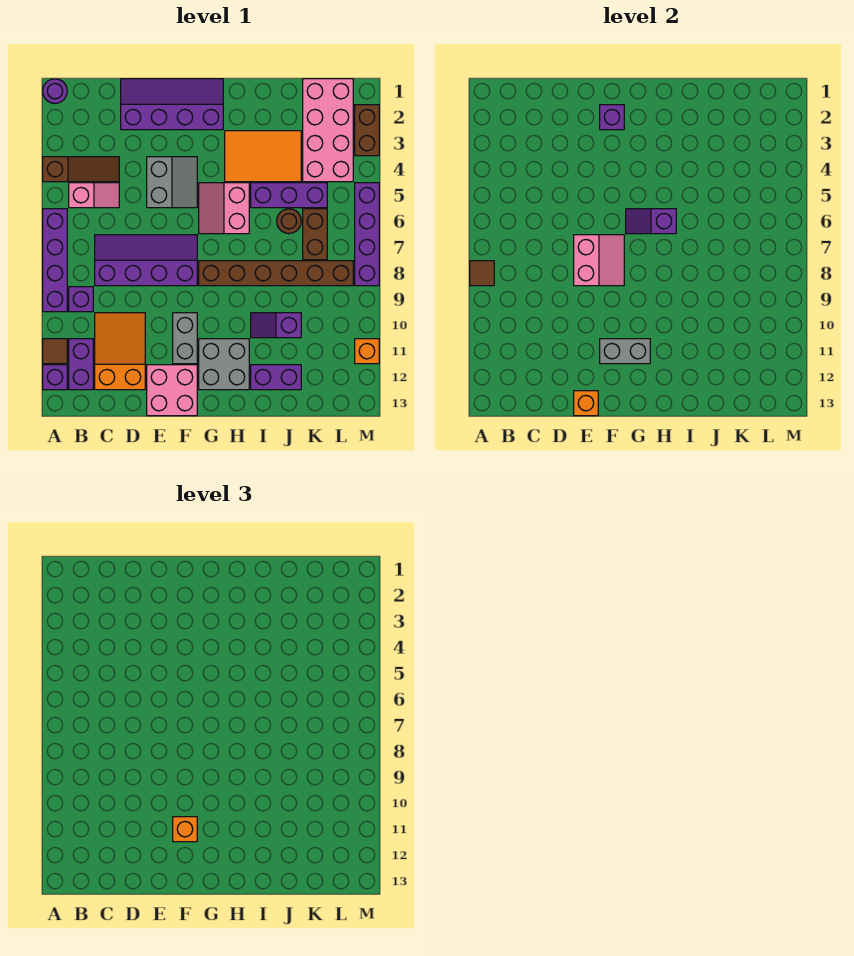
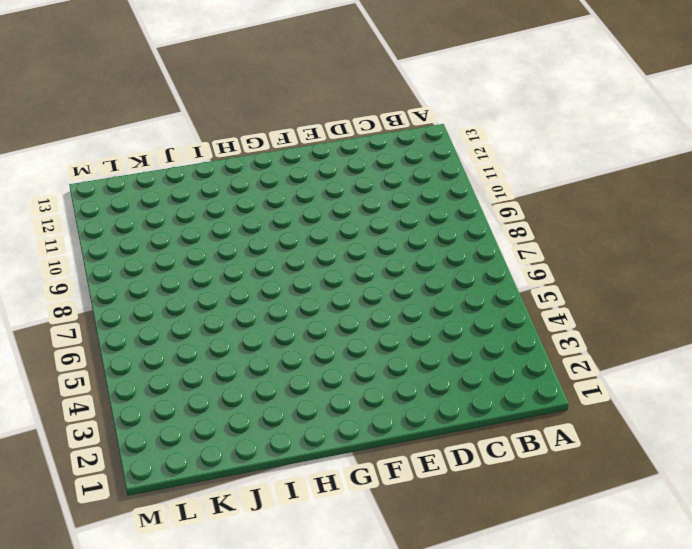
none -> purple 1x1 round brick [43,79,67,104]
none -> brown 1x3 slope [43,157,119,182]
none -> purple 1x4 brick [43,209,67,312]
none -> brown 1x1 tile [43,339,67,364]

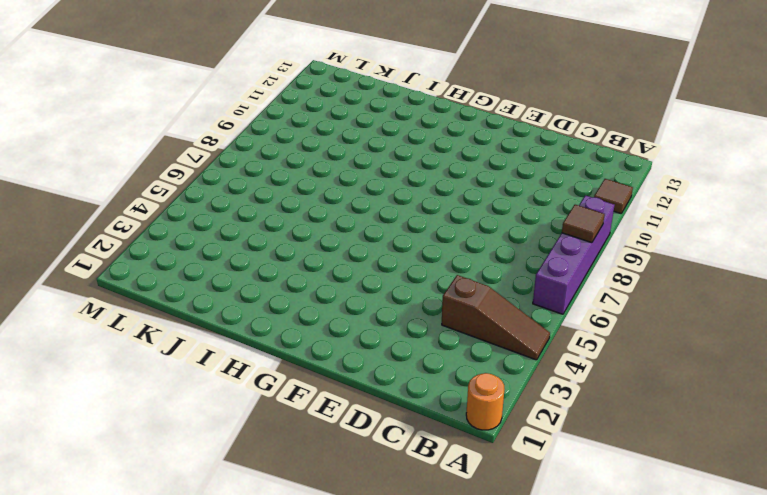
orange 1x1 round brick [466,373,505,430] -> purple 1x1 round brick [43,79,67,104]
brown 1x3 slope [442,275,550,360] -> brown 1x3 slope turned to [43,157,119,182]
none -> purple 1x1 brick [43,365,67,390]
none -> pink 1x2 slope [69,183,119,208]
none -> purple 1x1 brick [69,287,93,312]
none -> purple 1x2 brick [69,339,93,390]

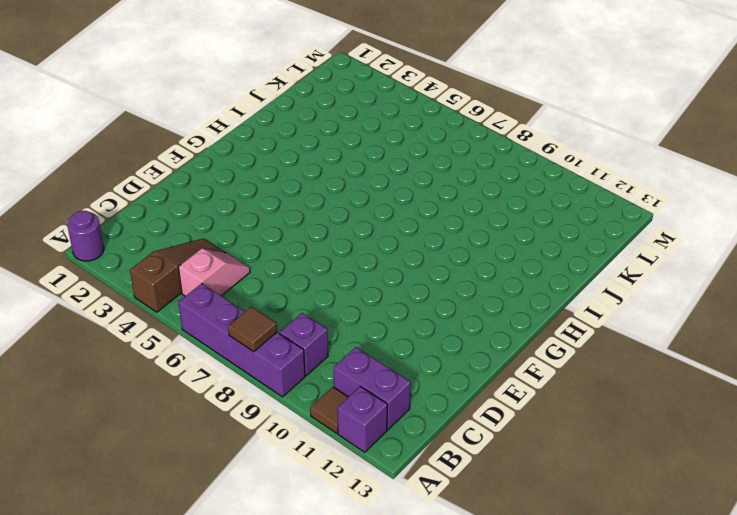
none -> purple 2x4 slope [95,235,197,286]
none -> orange 2x3 slope [95,313,145,390]
none -> purple 2x4 slope [121,79,223,130]
none -> grey 2x2 slope [147,157,197,208]

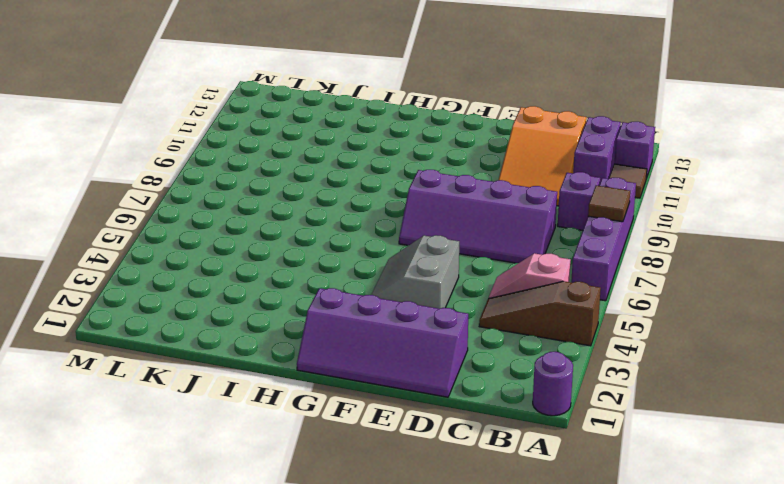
none -> pink 2x2 brick [147,365,197,416]
none -> grey 1x2 brick [173,313,197,364]
none -> pink 2x2 slope [199,183,249,234]
none -> brown 1x6 brick [199,261,353,286]

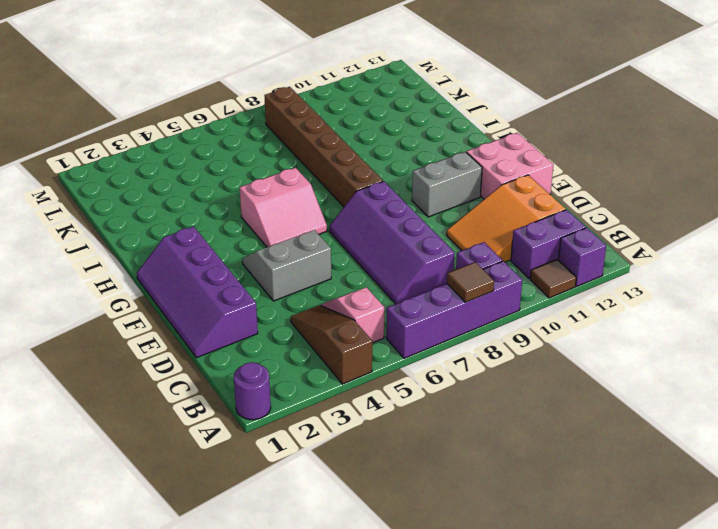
none -> grey 2x2 brick [199,339,249,390]
none -> orange 2x3 tile [225,131,301,182]
none -> purple 1x3 brick [251,183,327,208]
none -> purple 1x2 slope [251,313,301,338]

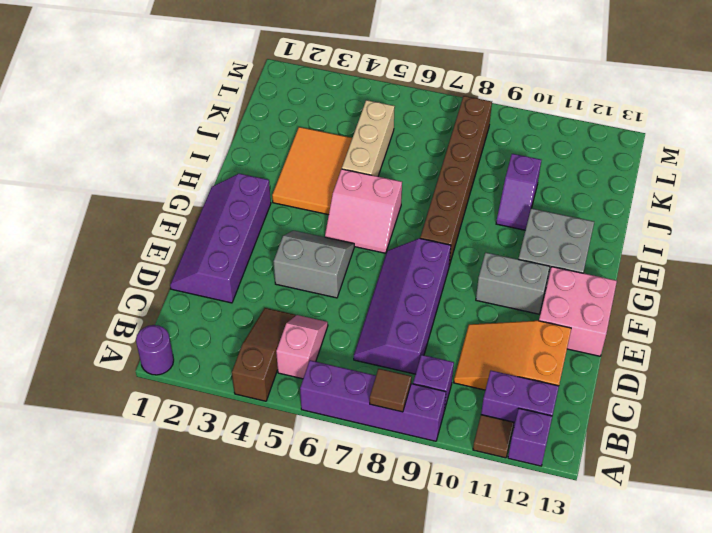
tan 1x3 brick [342,100,395,176] -> purple 1x3 brick [251,183,327,208]
none -> purple 1x2 brick [251,365,301,390]
none -> brown 1x1 round brick [277,209,301,234]
none -> pink 2x4 brick [303,79,353,182]
none -> brown 1x2 brick [303,209,327,260]

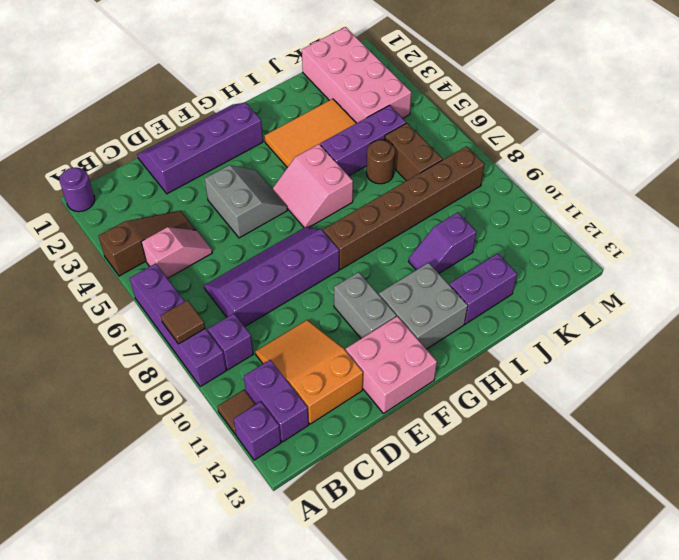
none -> brown 1x2 brick [355,105,379,156]
none -> purple 1x4 brick [355,183,379,286]
none -> orange 1x1 brick [355,339,379,364]
none -> pink 2x2 slope [574,235,624,286]

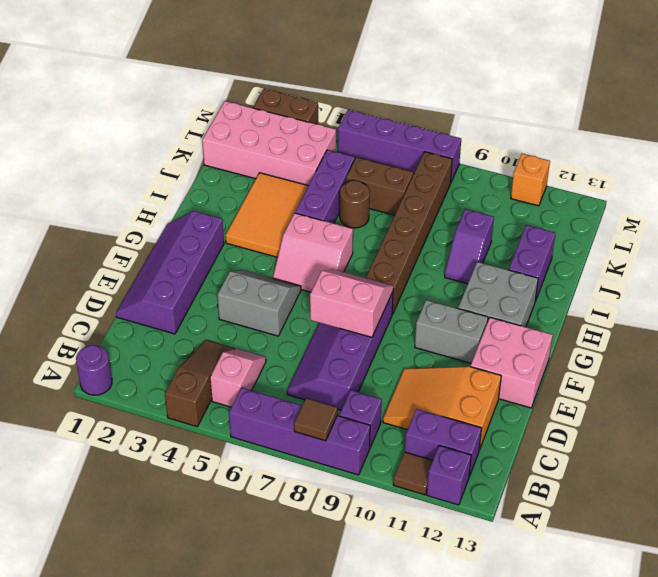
none -> orange 1x1 brick [574,391,598,416]
none -> purple 1x1 brick [600,105,624,130]
none -> grey 1x2 brick [600,339,650,364]
none -> purple 1x2 slope [626,209,676,234]

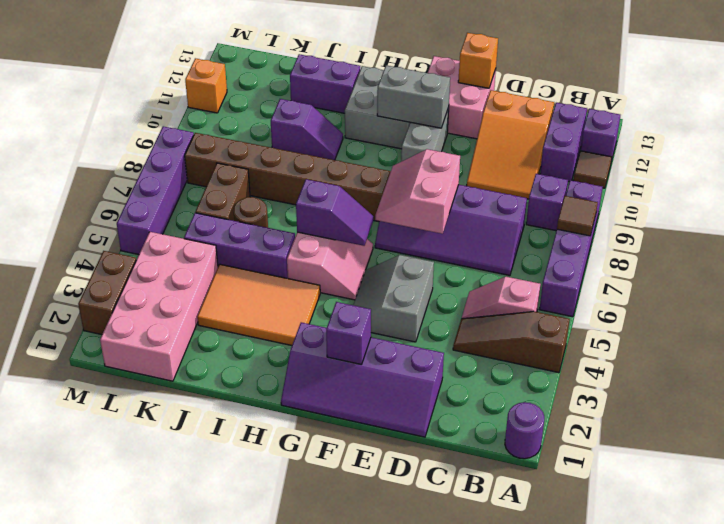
none -> orange 1x1 brick [173,817,197,842]

